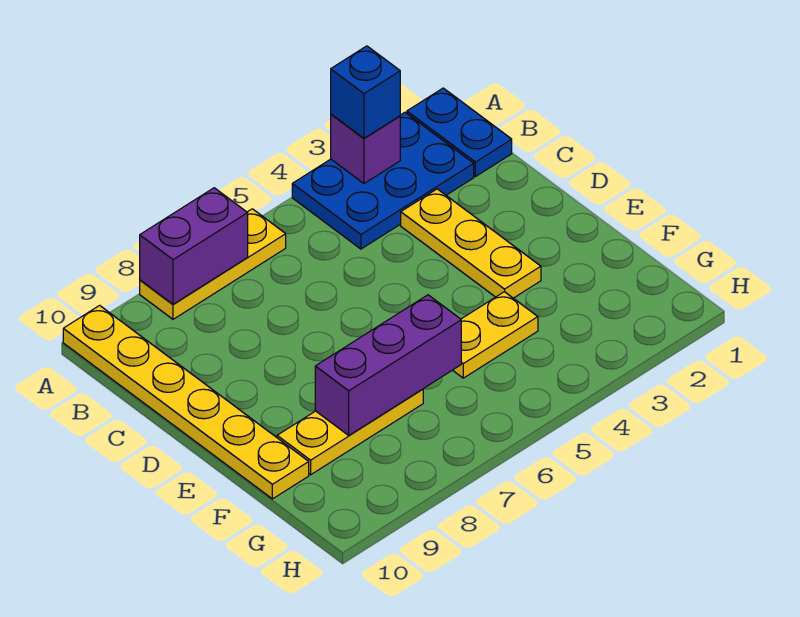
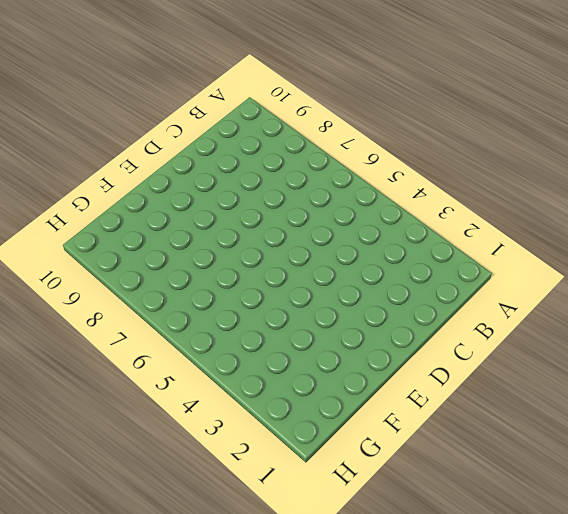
none -> blue 1x2 plate [407,88,512,177]
none -> blue 2x3 plate [292,112,474,249]

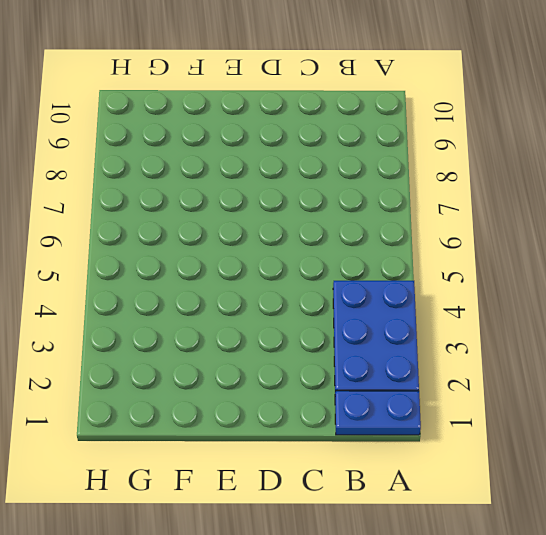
none -> yellow 1x3 plate [140,209,286,319]
none -> yellow 1x6 plate [63,305,309,499]

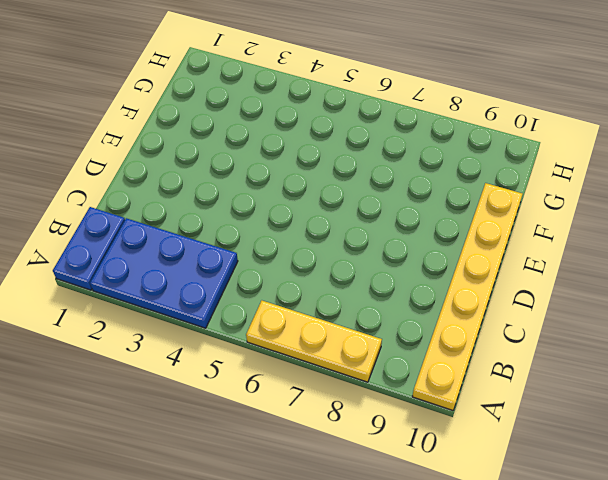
none -> yellow 1x3 plate [401,189,541,298]
none -> yellow 1x2 plate [453,292,538,378]

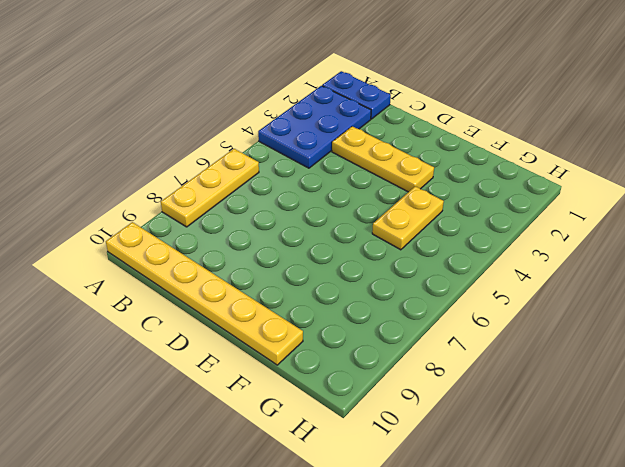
none -> yellow 1x3 plate [277,389,423,475]
none -> purple 1x1 brick [331,114,400,183]

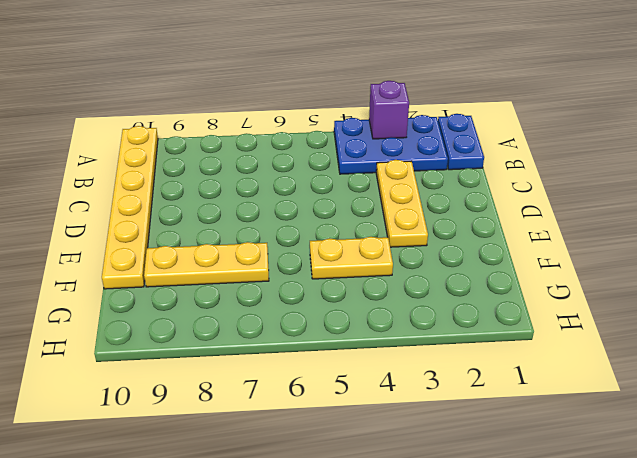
none -> yellow 1x3 plate [140,209,286,319]
none -> purple 1x2 brick [140,188,248,304]

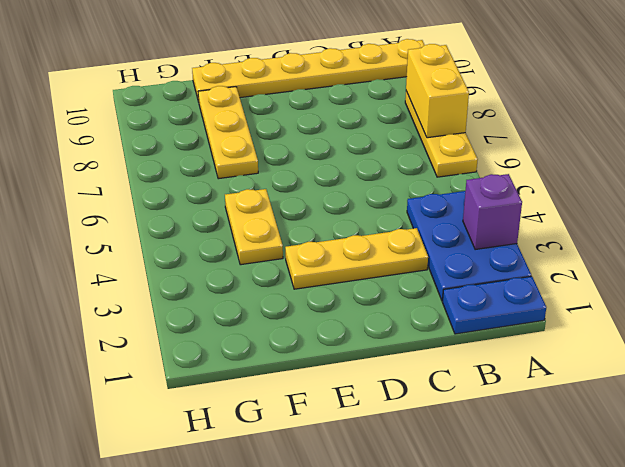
yellow 1x2 brick [406,44,469,138] -> purple 1x2 brick [140,188,248,304]
none -> purple 1x3 brick [315,295,461,435]
none -> blue 1x1 brick [331,46,400,138]

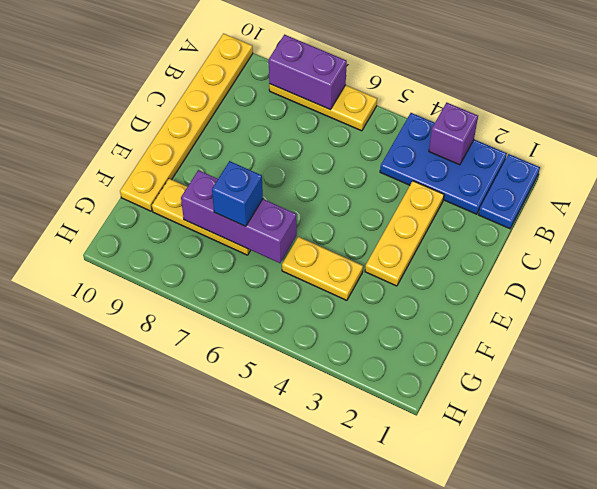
blue 1x1 brick [212,161,263,226] -> blue 1x1 brick moved to [331,46,400,138]

